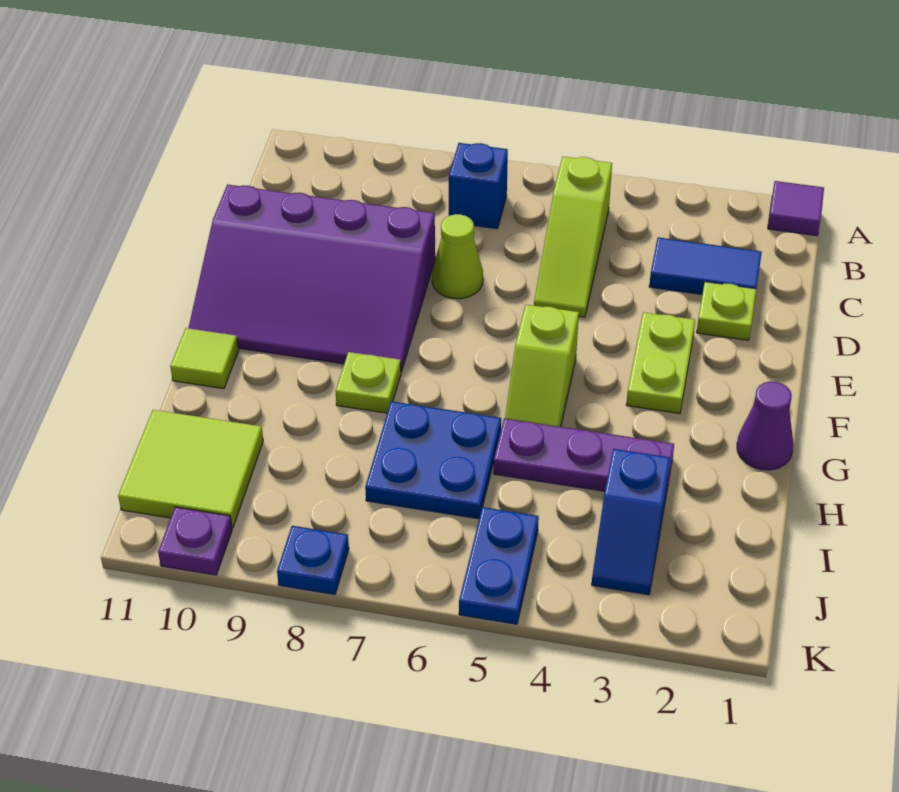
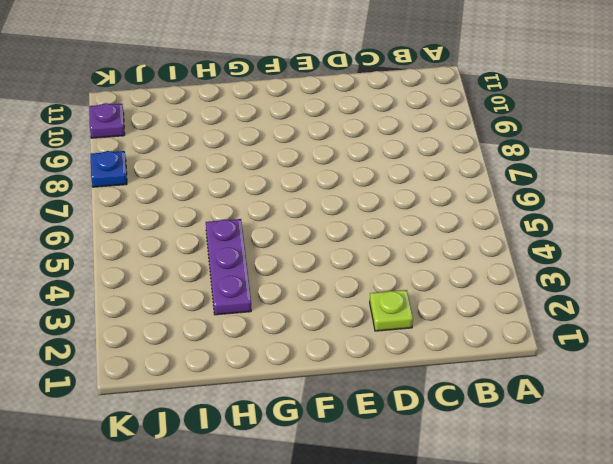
none -> purple 1x1 tile [768,181,824,236]
none -> lime 1x3 slope [534,156,612,317]
none -> blue 1x1 brick [449,143,508,229]

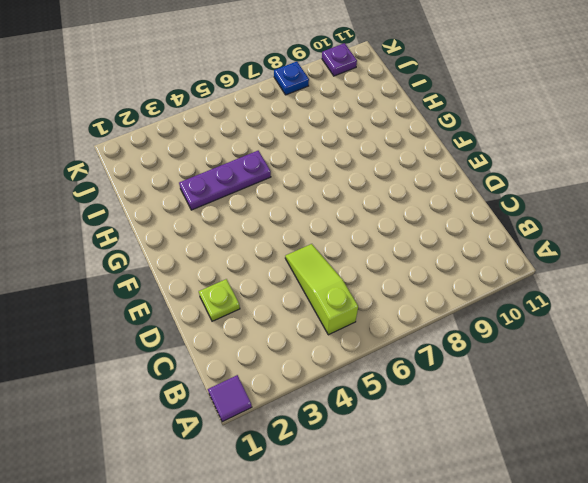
none -> blue 1x1 brick [449,143,508,229]
none -> blue 1x2 tile [649,237,762,295]
none -> lime 1x1 cone [432,214,483,299]

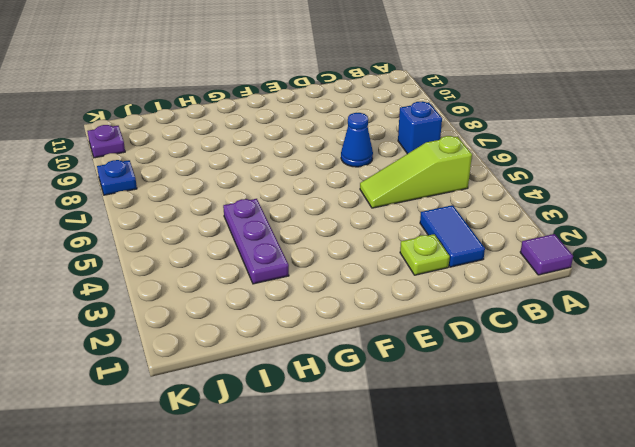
blue 1x1 cone [341,113,373,167] -> lime 1x1 cone [432,214,483,299]
none -> purple 3x4 slope [189,185,435,372]
none -> lime 1x2 plate [626,312,695,413]
none -> lime 1x2 slope [505,305,579,427]

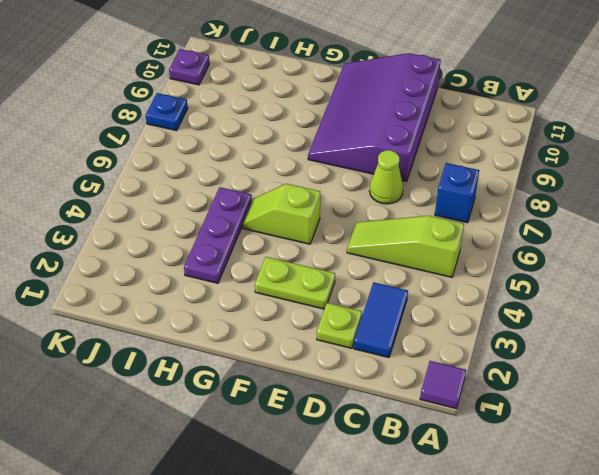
none -> purple 1x1 cone [737,381,793,470]
none -> lime 1x1 plate [336,352,401,413]
none -> lime 1x1 tile [170,328,239,389]

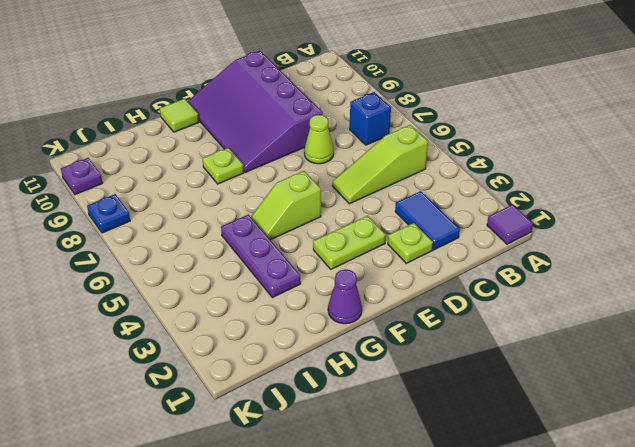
none -> blue 2x2 plate [365,401,501,519]
none -> blue 1x2 slope [592,449,670,595]
none -> lime 2x2 tile [118,410,263,528]

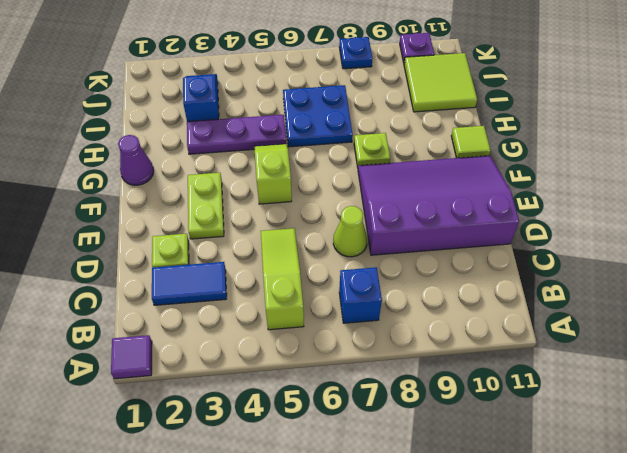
none -> blue 1x2 plate [459,507,539,624]

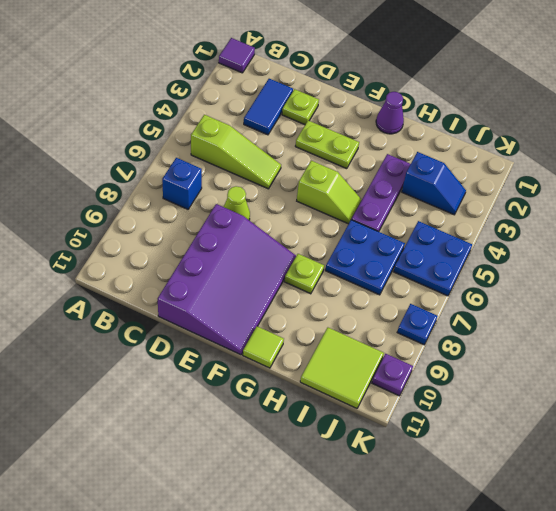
blue 2x2 plate [393,221,472,296] -> blue 1x2 plate [459,507,539,624]

